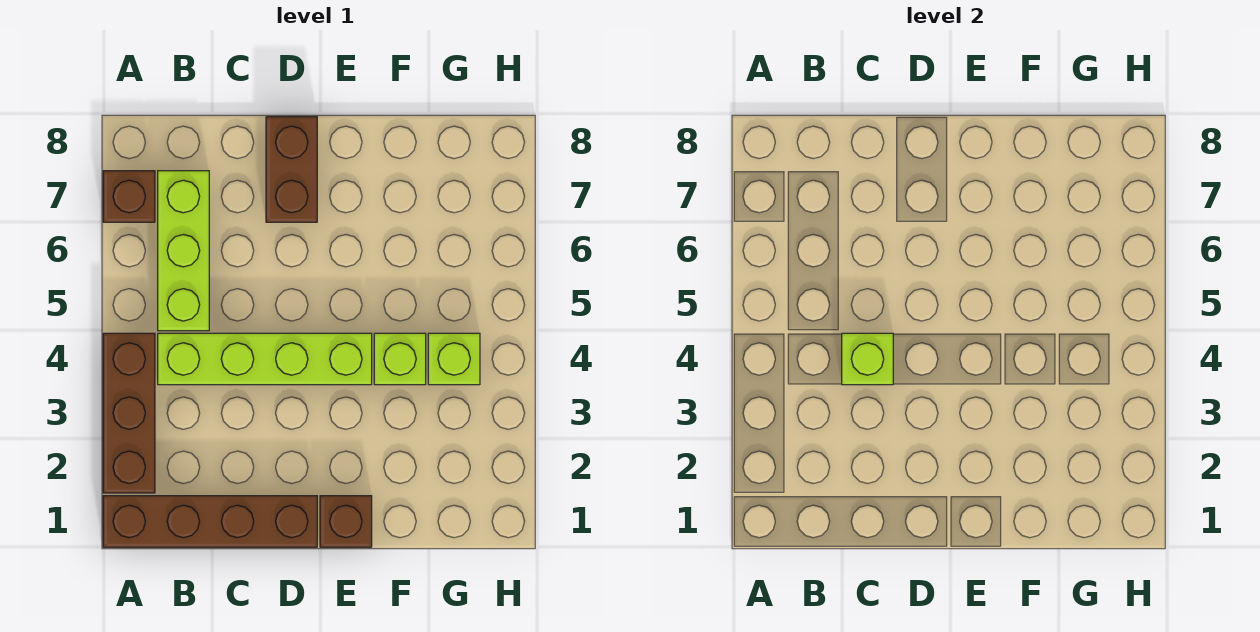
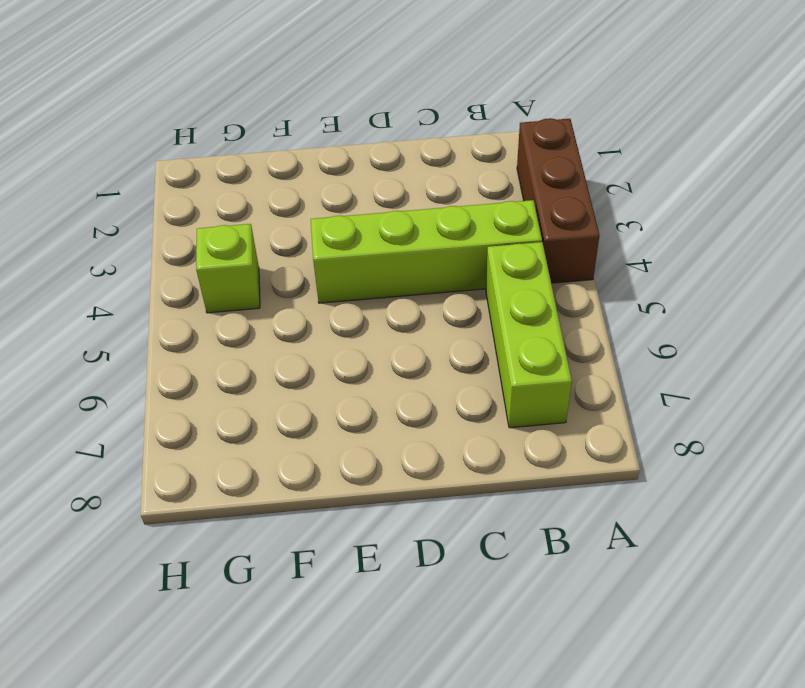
none -> brown 1x4 brick [103,496,317,547]
none -> brown 1x1 brick [103,171,155,222]

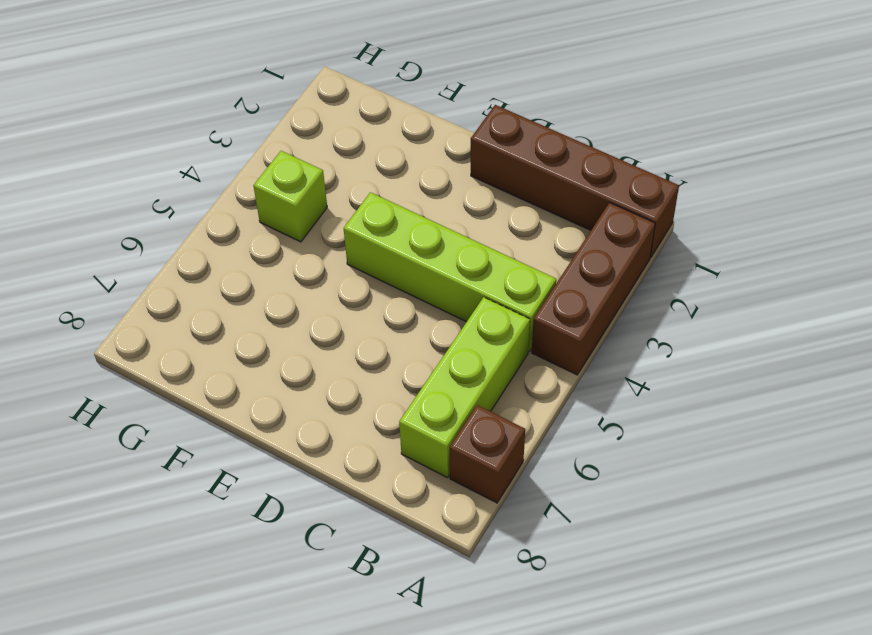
none -> brown 1x2 brick [266,117,317,222]
none -> brown 1x1 brick [320,496,372,547]

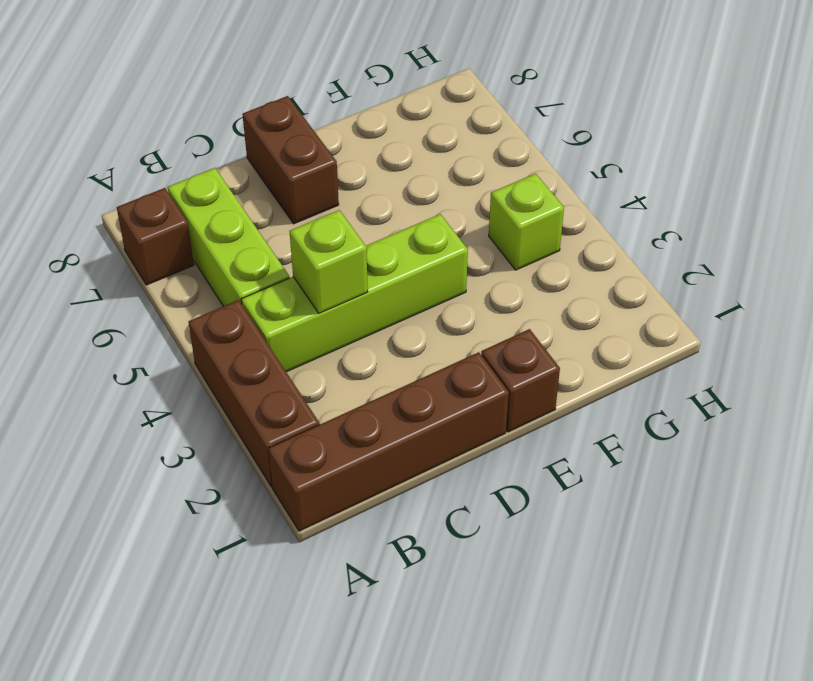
none -> lime 1x1 brick [374,333,426,385]

